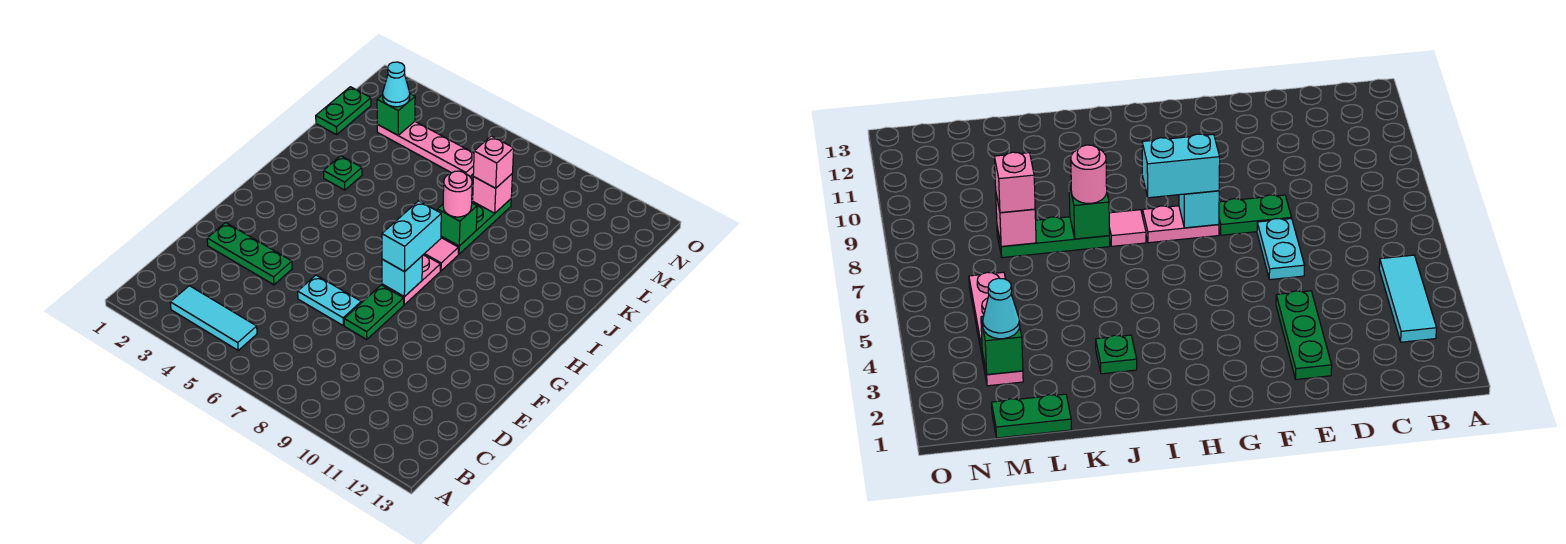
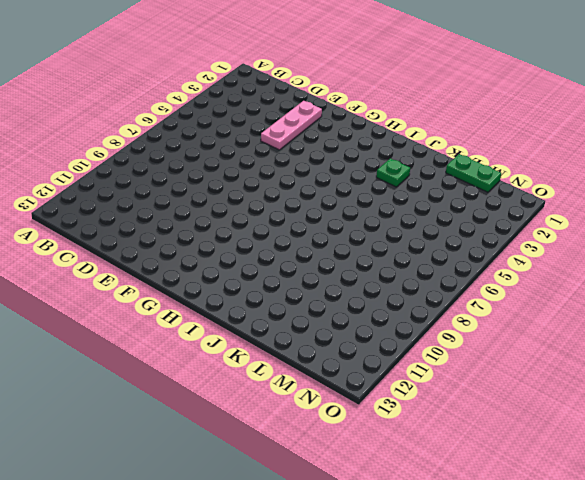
pink 1x3 plate [261,101,322,150] -> green 1x3 plate [207,223,292,285]
none -> cyan 1x3 tile [170,286,257,350]
none -> cyan 1x2 plate [298,275,361,325]
none -> green 1x2 plate [344,285,404,340]

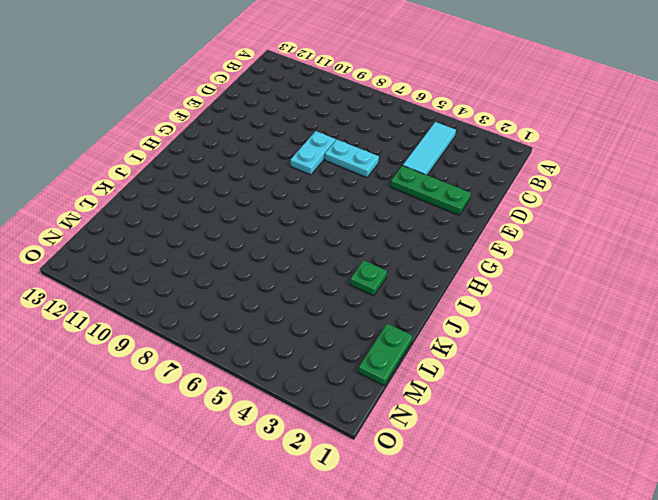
cyan 1x3 tile [403,122,456,175] -> cyan 1x3 tile turned to [170,286,257,350]
cyan 1x2 plate [290,131,336,175] -> green 1x2 plate [344,285,404,340]
none -> pink 1x2 plate [382,254,440,305]
none -> pink 1x1 tile [424,238,458,271]
none -> green 1x3 plate [441,199,511,254]

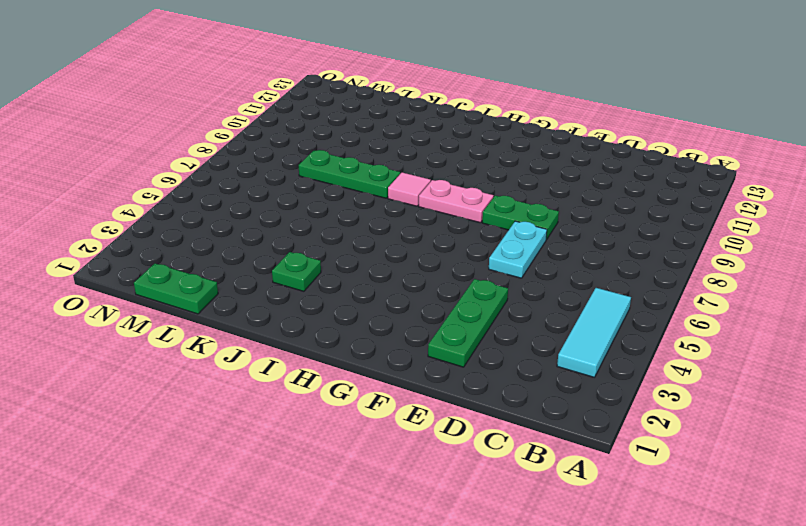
none -> pink 1x4 plate [377,121,474,176]
none -> cyan 1x1 brick [382,256,422,297]
none -> green 1x1 brick [437,203,477,246]

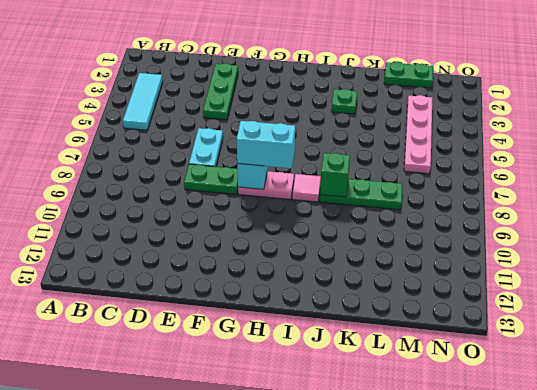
none -> pink 1x1 brick [473,174,512,213]
none -> green 1x1 brick [377,94,415,135]
none -> pink 1x1 round brick [443,171,472,217]

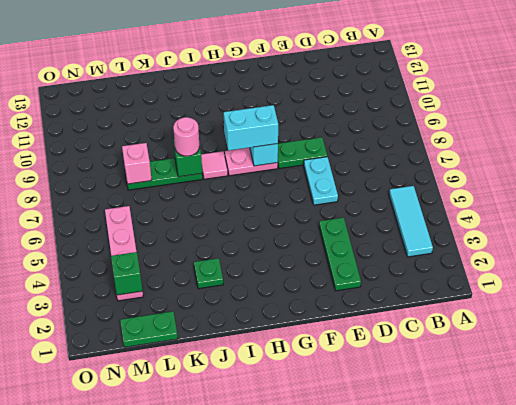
none -> pink 1x1 brick [473,136,514,188]
none -> cyan 1x1 cone [383,62,410,107]

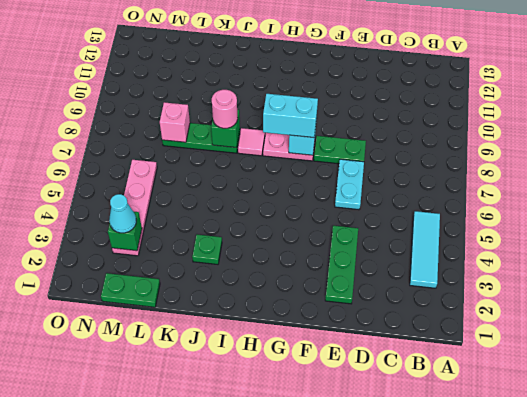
none -> pink 1x1 brick [473,136,514,188]

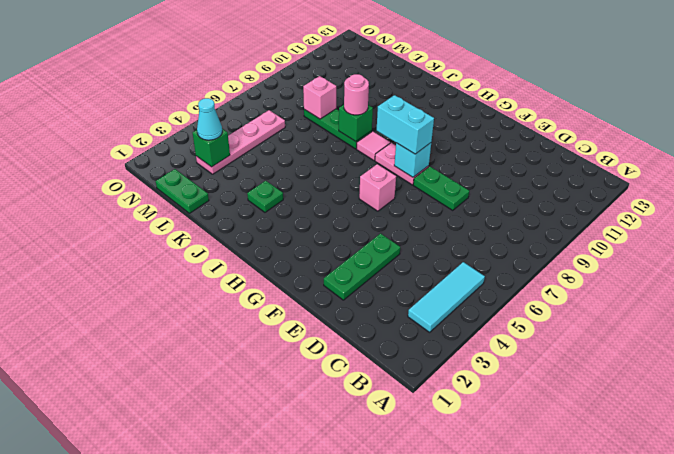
pink 1x1 brick [359,164,396,211] -> pink 1x1 brick moved to [473,136,514,188]
none -> cyan 1x2 plate [298,275,361,325]

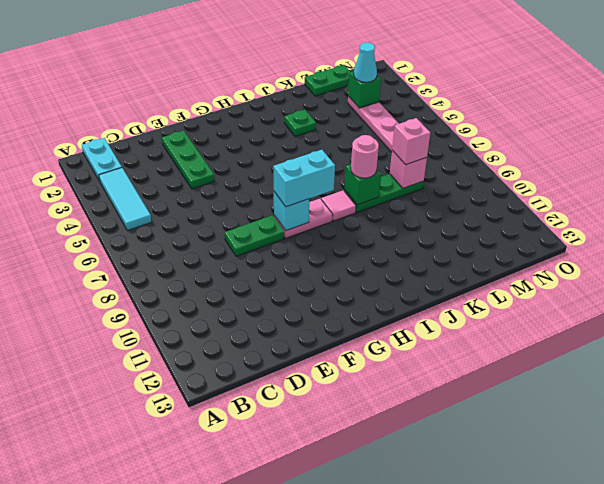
cyan 1x2 plate [82,138,122,181] -> cyan 1x2 plate moved to [298,275,361,325]

